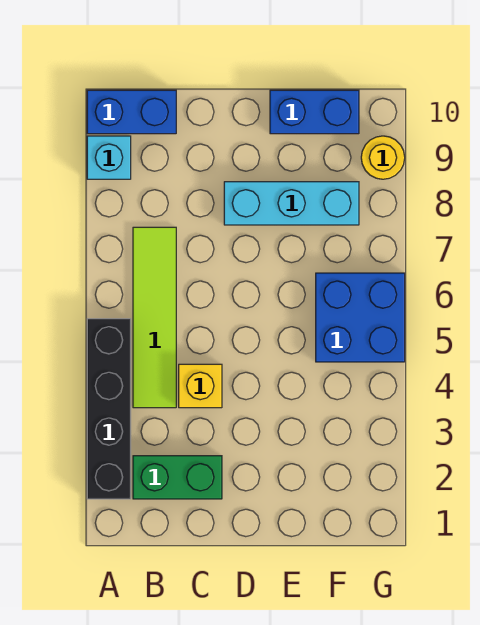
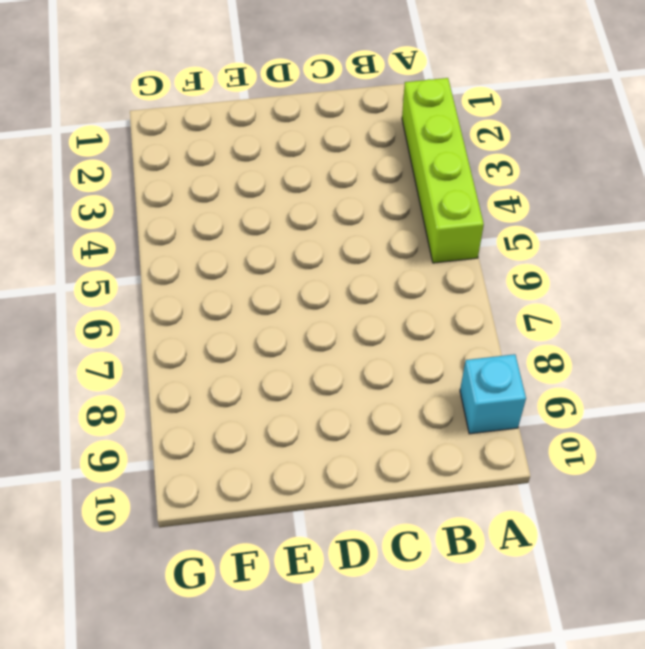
lime 1x4 brick [402,78,484,263] -> black 1x4 brick [87,319,131,499]
none -> blue 1x2 brick [87,90,176,134]
none -> green 1x2 brick [133,456,222,499]

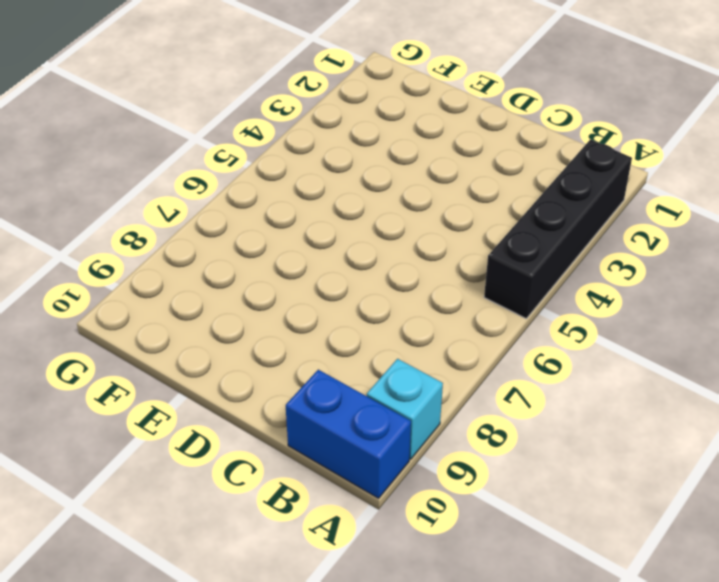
none -> green 1x2 brick [133,456,222,499]
none -> lime 1x4 tile [133,227,176,408]

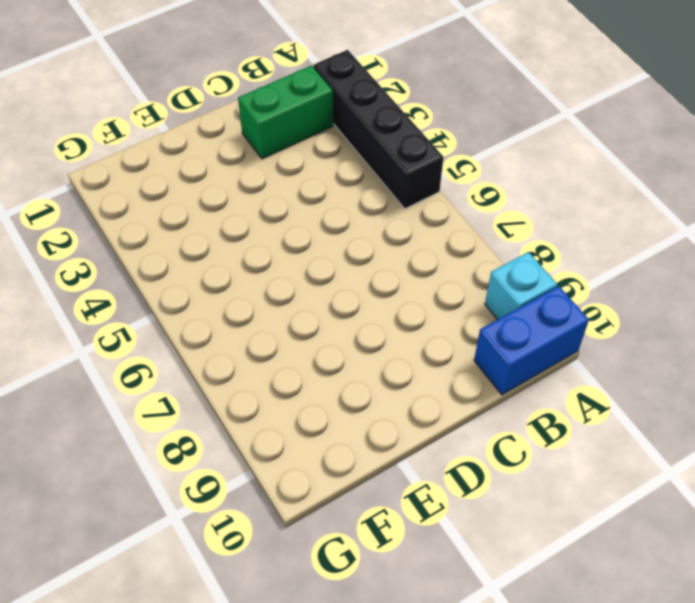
none -> lime 1x4 tile [133,227,176,408]
none -> yellow 1x1 brick [179,364,222,408]

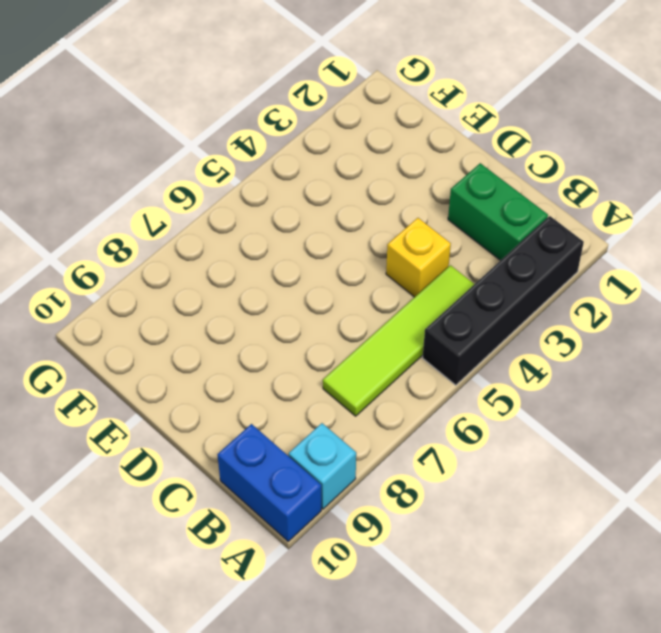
none -> cyan 1x3 brick [224,182,359,225]
none -> blue 1x2 brick [270,90,359,134]

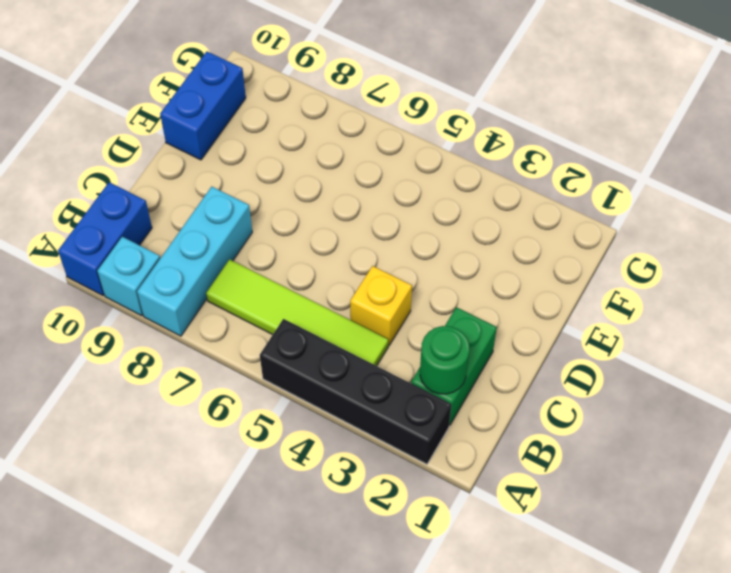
cyan 1x3 brick [137,187,252,336] -> cyan 1x3 brick moved to [224,182,359,225]
green 1x1 round brick [420,326,469,394] -> none
none -> blue 2x2 brick [316,273,405,362]
none -> yellow 1x1 round brick [361,136,405,179]

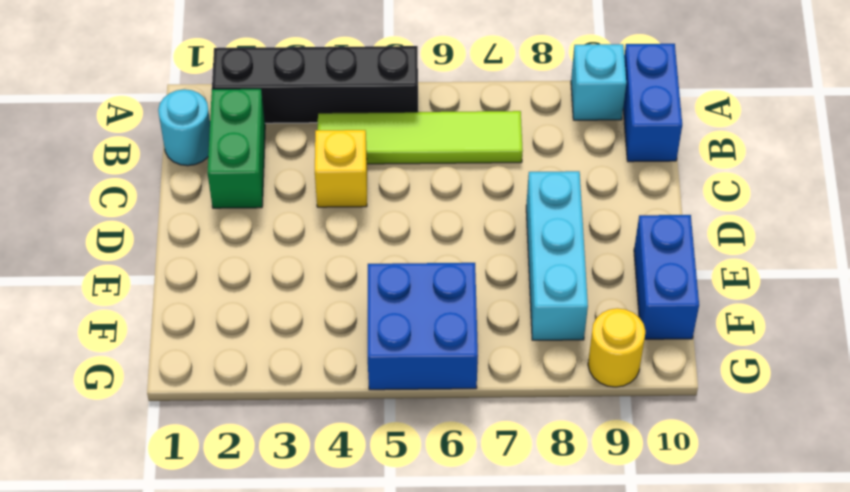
cyan 1x1 round brick [158,89,210,166] -> none

